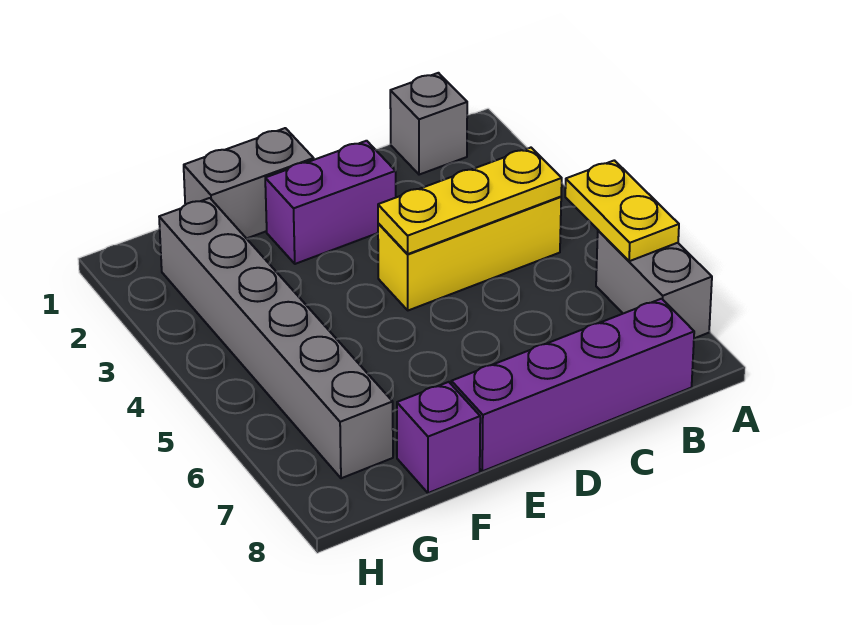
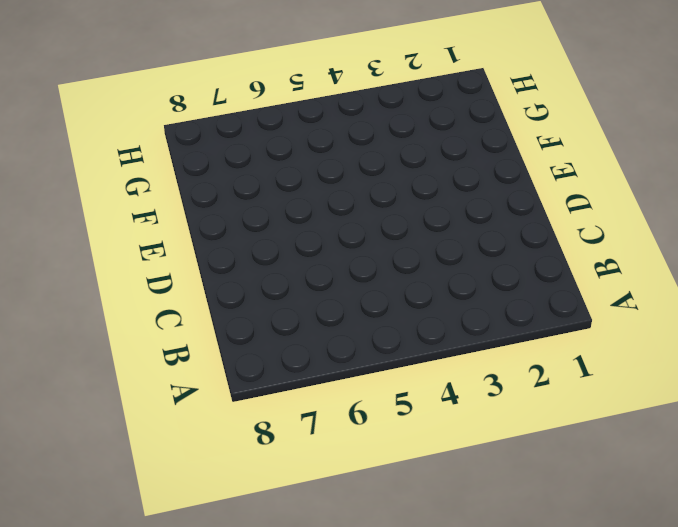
none -> grey 1x2 brick [596,230,712,338]
none -> grey 1x1 brick [390,73,467,175]

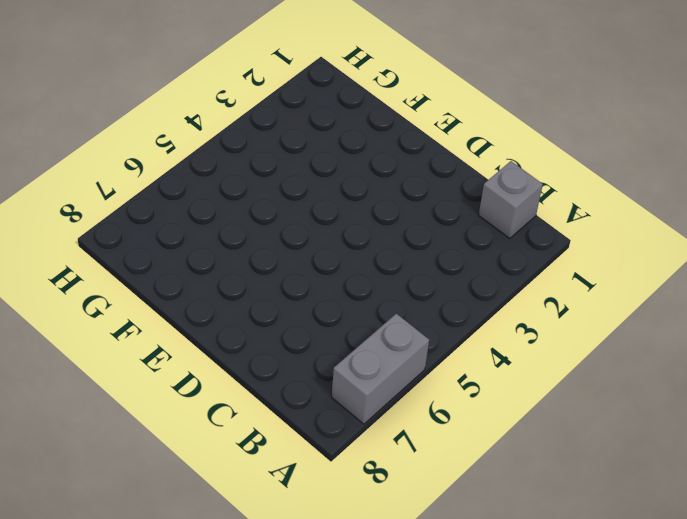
none -> yellow 1x3 brick [378,197,561,310]
none -> purple 1x4 brick [451,299,694,471]

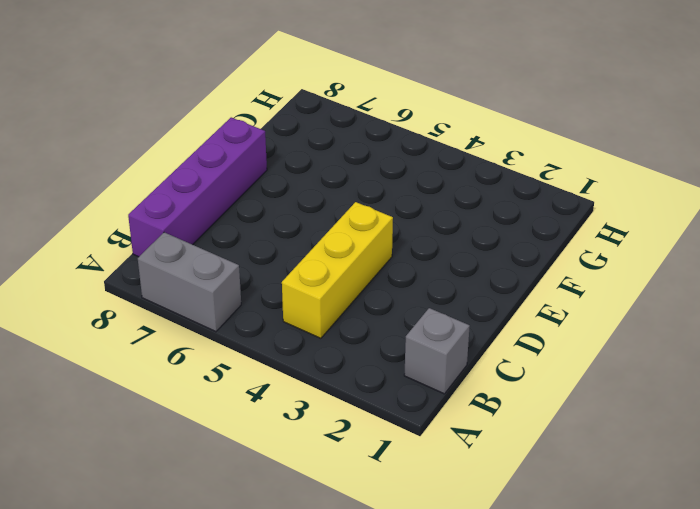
none -> purple 1x2 brick [265,141,396,264]
none -> grey 1x2 brick [184,128,314,239]

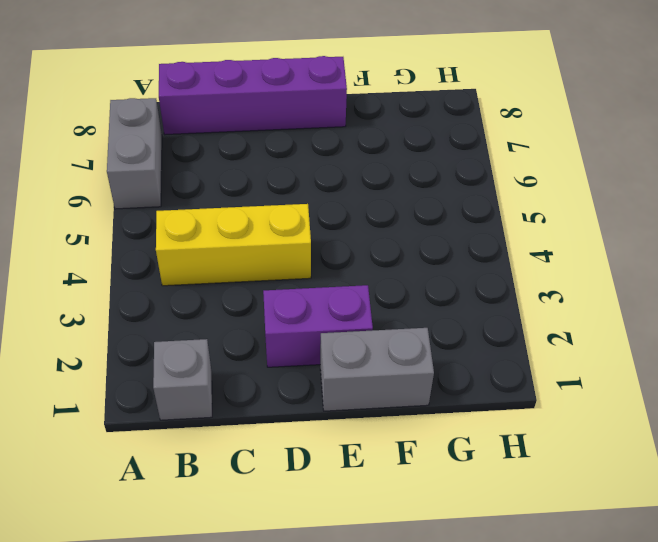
none -> purple 1x1 brick [397,382,480,493]
none -> grey 1x6 brick [159,198,393,478]

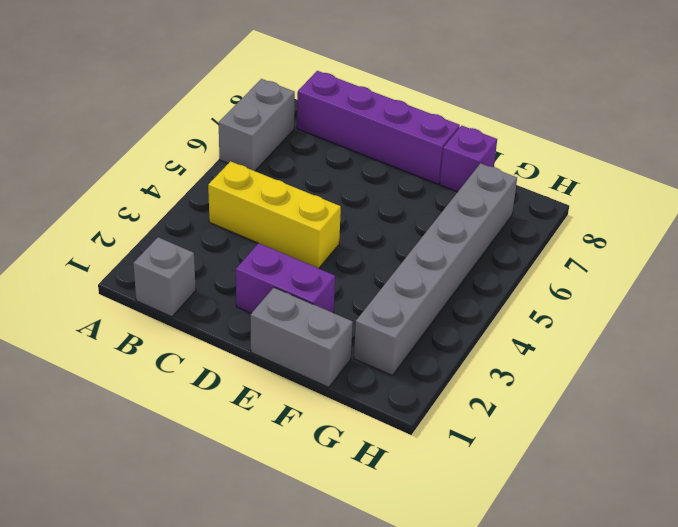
none -> yellow 1x2 plate [565,160,679,261]
none -> yellow 1x3 plate [378,148,562,254]

